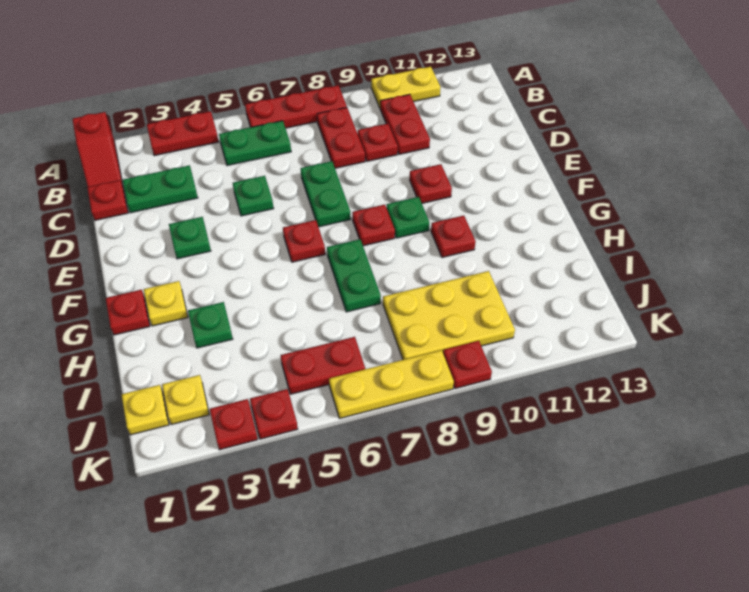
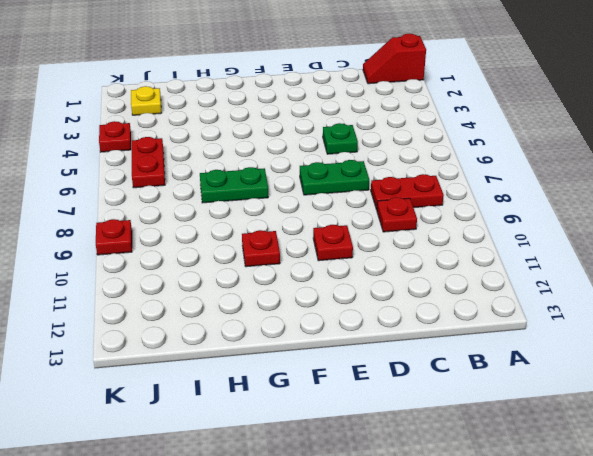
none -> red 1x2 plate [147,111,219,156]
none -> red 1x3 plate [245,85,347,128]
none -> yellow 1x2 plate [371,67,441,108]
none -> green 1x2 plate [219,121,291,166]

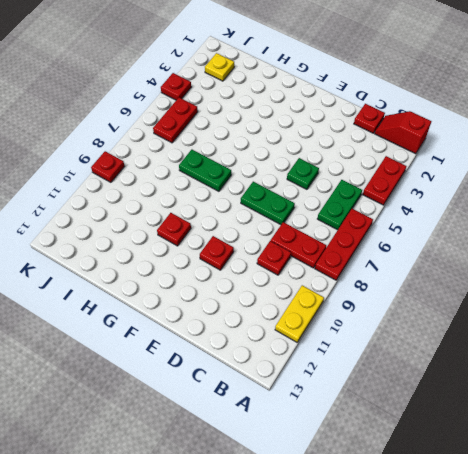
none -> red 1x2 plate [380,94,430,154]
none -> green 1x2 plate [123,165,198,213]
none -> green 1x1 plate [169,217,211,259]
none -> red 1x1 plate [283,220,325,262]

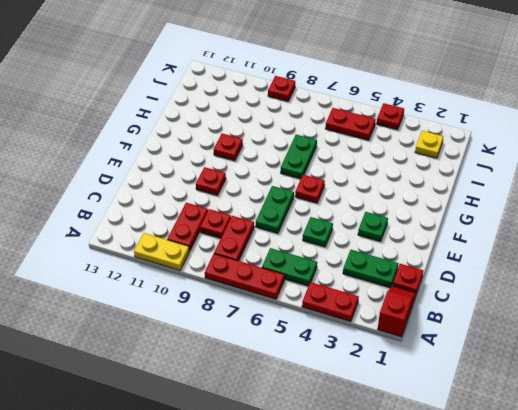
none -> red 1x1 plate [352,205,395,246]
none -> green 1x1 plate [387,197,429,238]
none -> red 1x1 plate [106,290,150,335]
none -> yellow 1x1 plate [144,281,188,326]

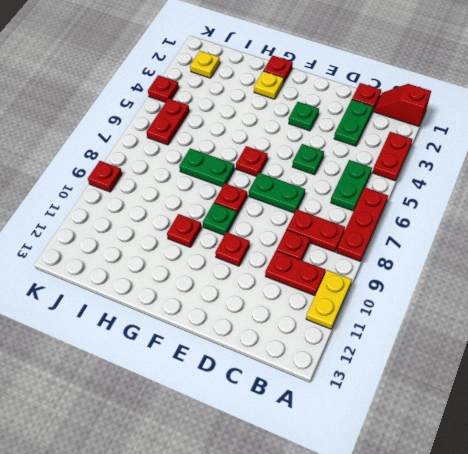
none -> green 1x1 plate [188,302,233,348]
none -> yellow 2x3 plate [383,271,515,360]
none -> yellow 1x1 plate [122,385,169,435]
none -> red 1x1 plate [210,399,258,450]

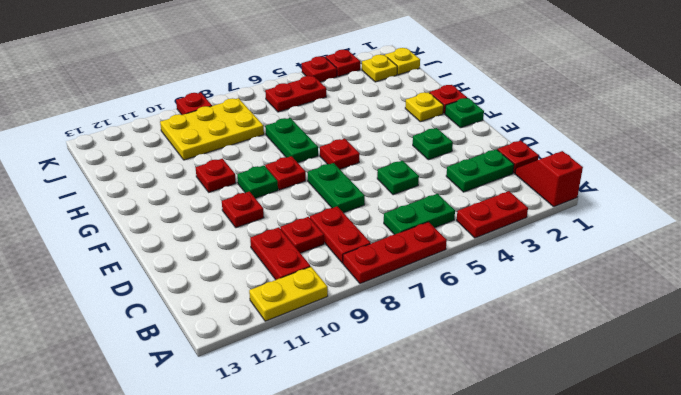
green 1x1 plate [445,98,484,128] -> green 1x1 plate moved to [188,302,233,348]
none -> yellow 1x3 plate [329,350,454,419]

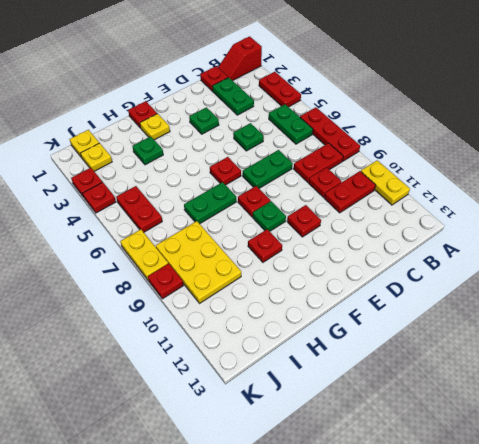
yellow 1x2 plate [120,229,168,280] -> yellow 1x3 plate [329,350,454,419]

